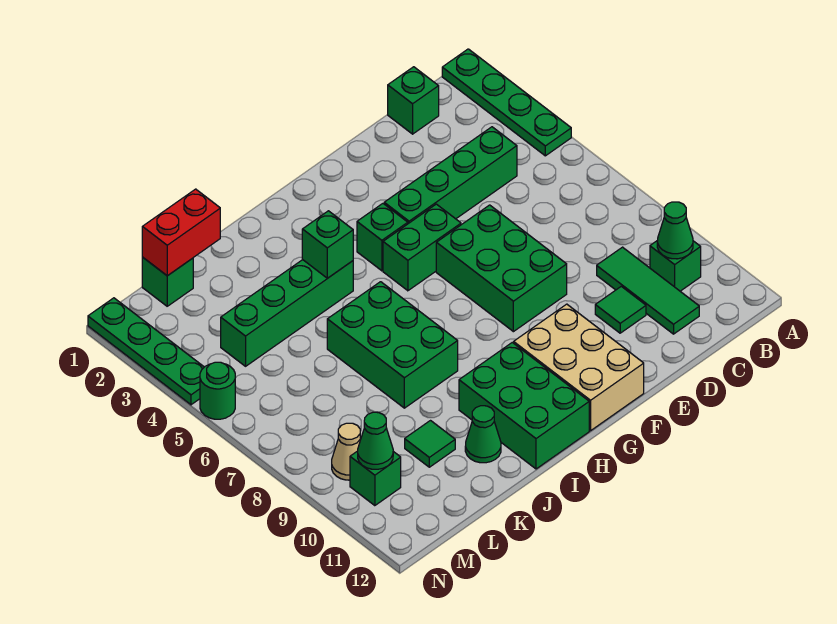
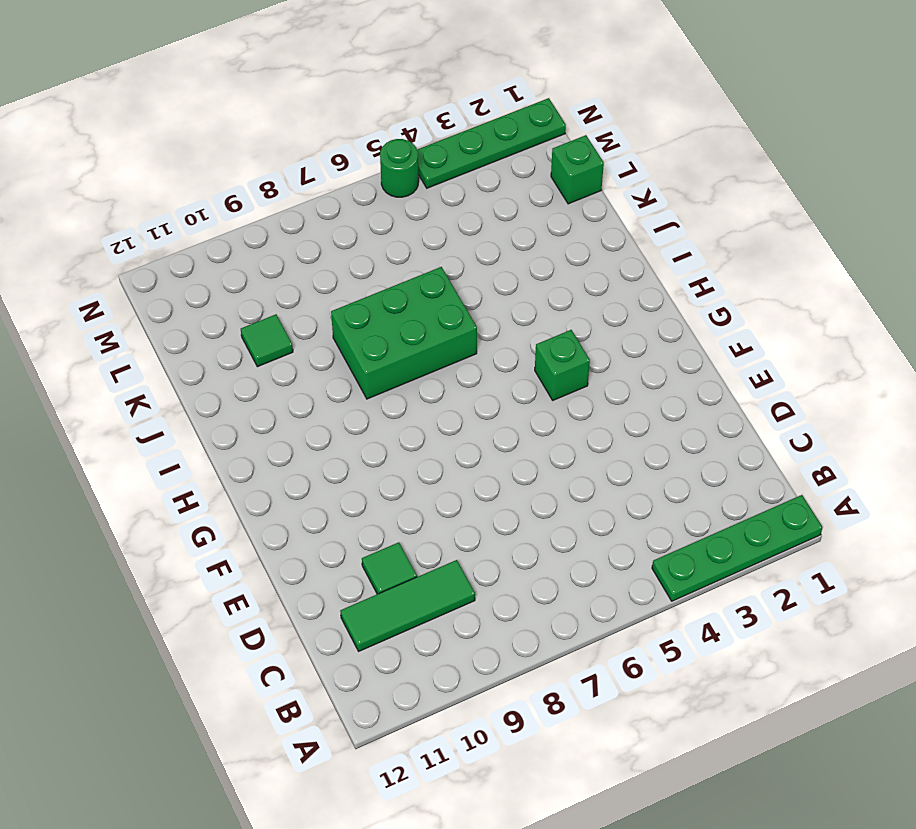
none -> green 1x1 brick [650,240,701,291]
none -> green 1x1 brick [388,67,439,134]
none -> green 1x4 brick [384,127,517,224]

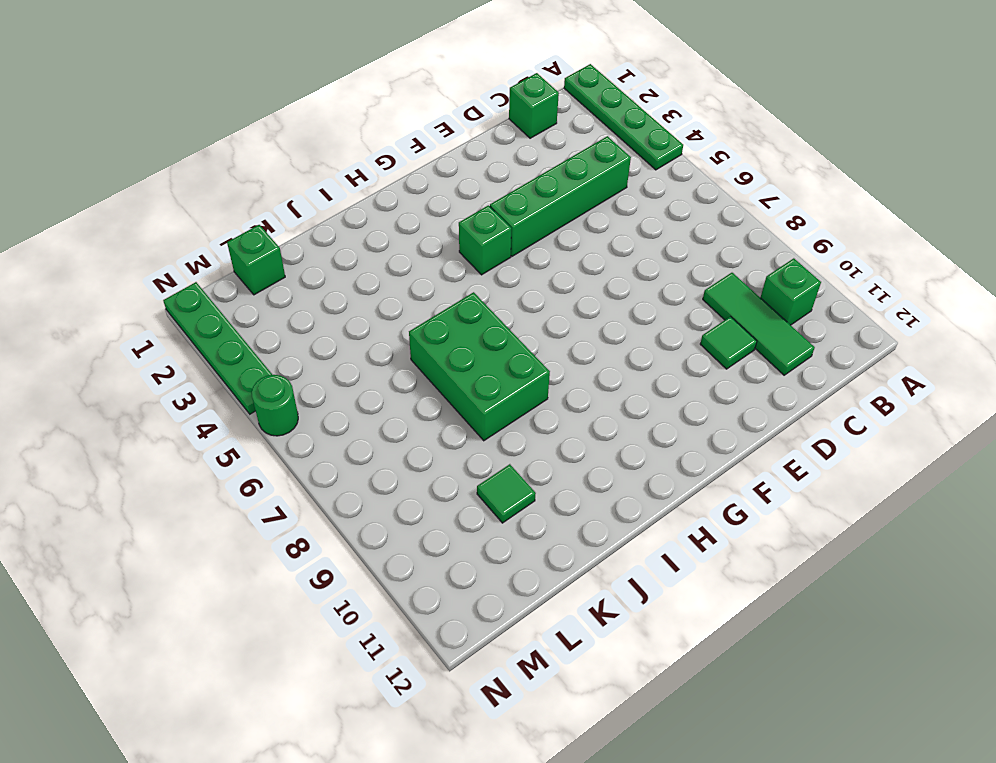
none -> green 2x3 brick [436,205,567,332]
none -> green 1x2 brick [383,204,461,291]
none -> tan 2x3 brick [514,304,644,431]

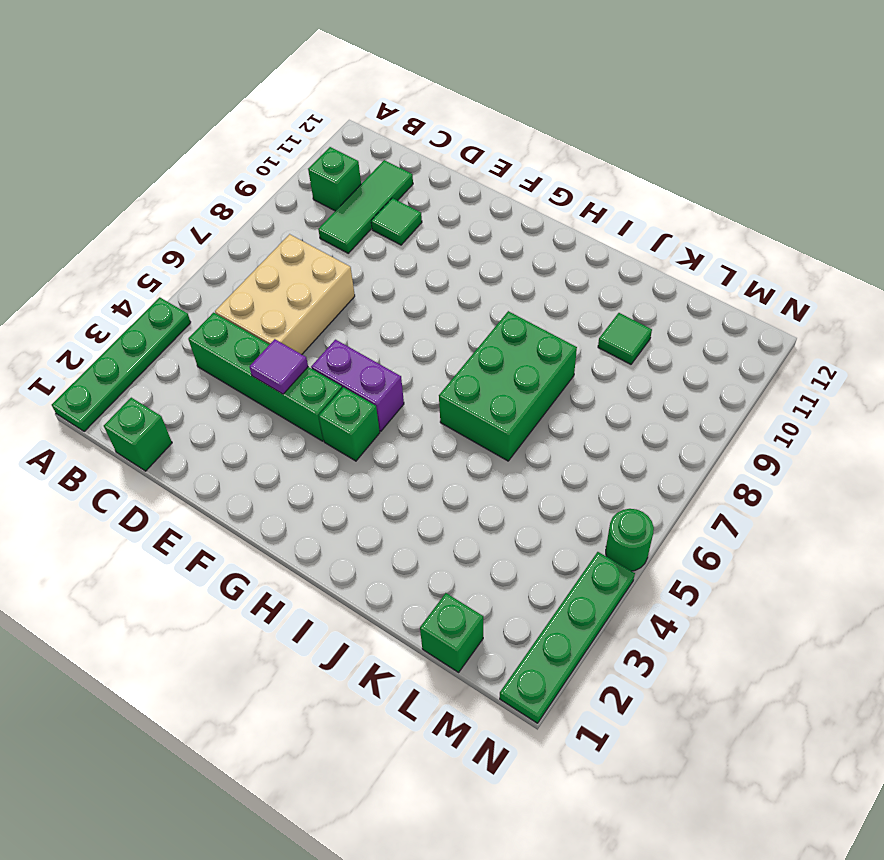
tan 2x3 brick [215,234,355,354] -> tan 2x3 brick moved to [514,304,644,431]
purple 1x1 tile [250,339,308,394] -> none
purple 1x2 brick [311,340,404,431] -> green 1x2 brick [383,204,461,291]
none -> green 2x3 brick [436,205,567,332]
none -> green 2x3 brick [459,343,589,469]
none -> green 1x4 brick [221,260,353,366]

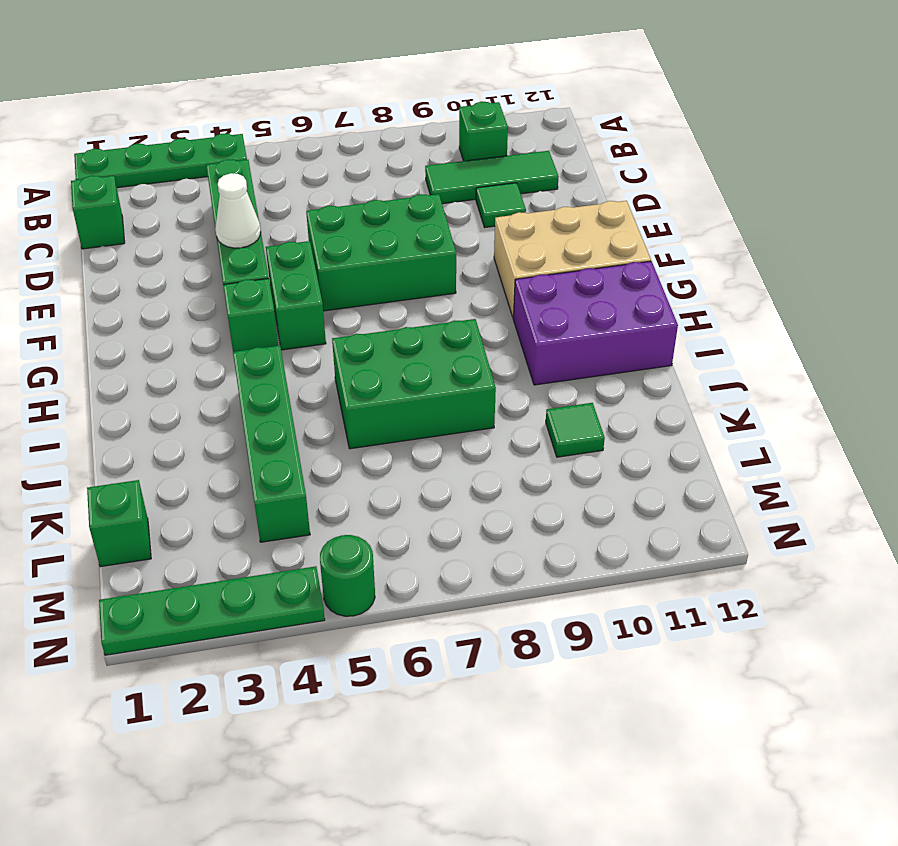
white 1x1 cone [215,173,261,248] -> none
purple 2x3 brick [513,261,678,385] -> green 2x3 brick [459,343,589,469]
none -> green 1x1 cone [465,406,501,463]
none -> tan 1x1 cone [332,423,361,480]
none -> green 1x1 brick [350,451,401,506]

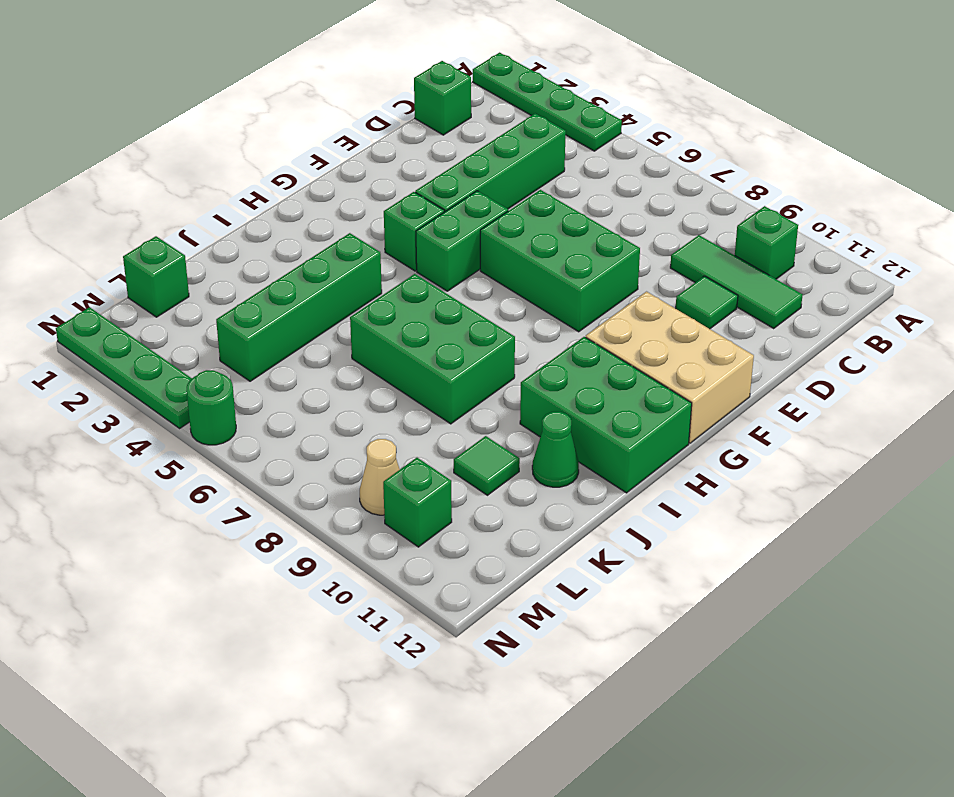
none -> green 1x1 cone [657,202,693,259]
none -> green 1x1 brick [302,211,353,278]
none -> red 1x2 brick [142,189,220,276]

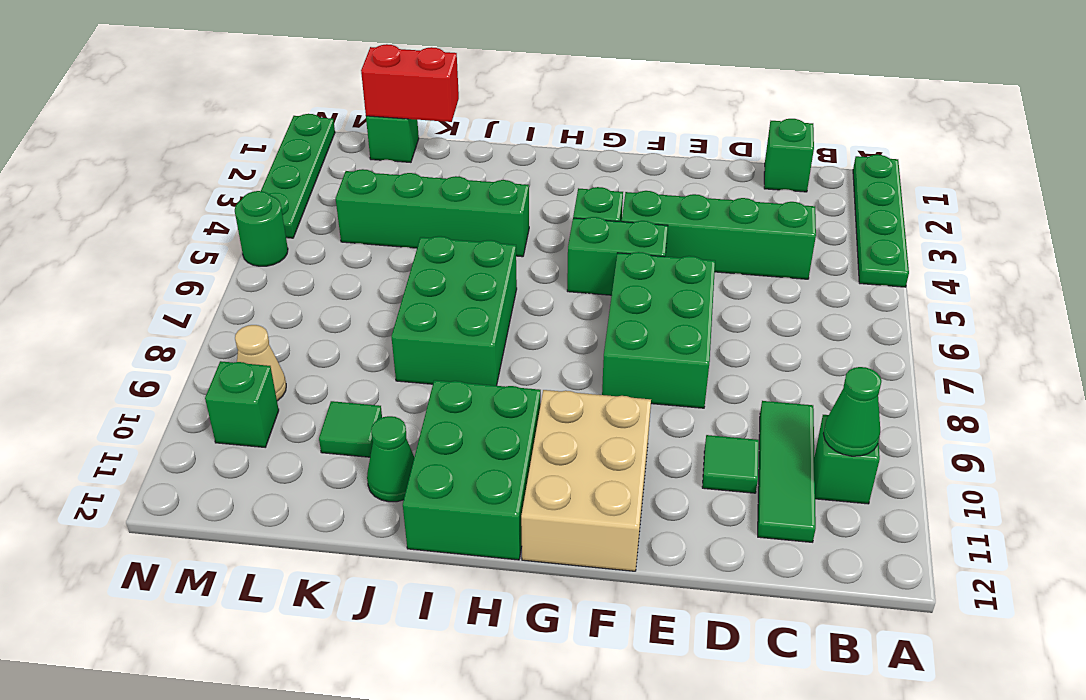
none -> green 1x1 brick [302,211,353,278]
none -> green 1x1 cone [358,412,393,469]

